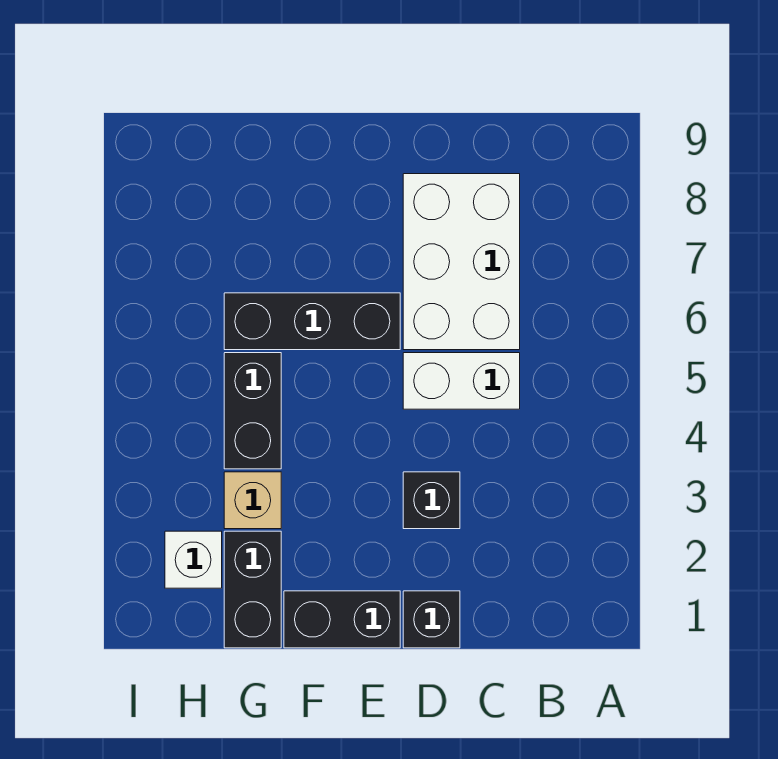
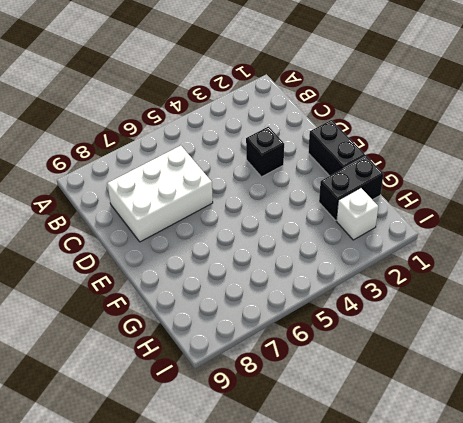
none -> white 1x2 brick [403,353,520,409]
none -> black 1x1 brick [403,591,460,648]

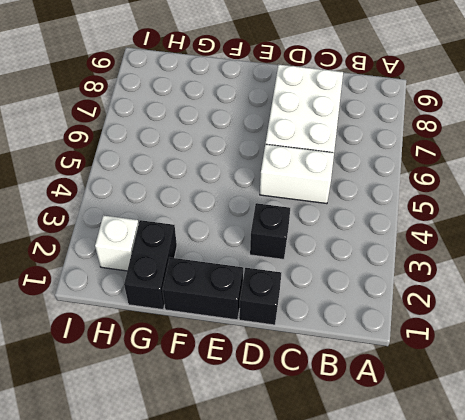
none -> black 1x3 brick [224,293,400,350]
none -> tan 1x1 brick [224,472,281,529]

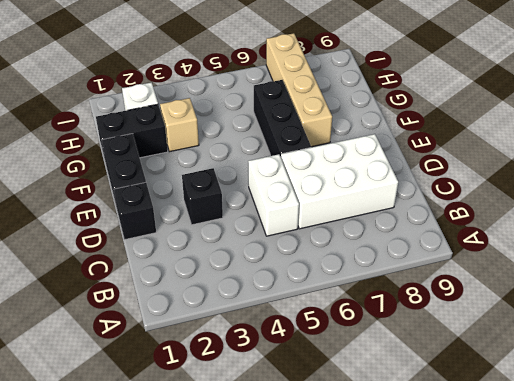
tan 1x4 brick [266,33,332,147] -> none
none -> black 1x2 brick [224,353,281,469]

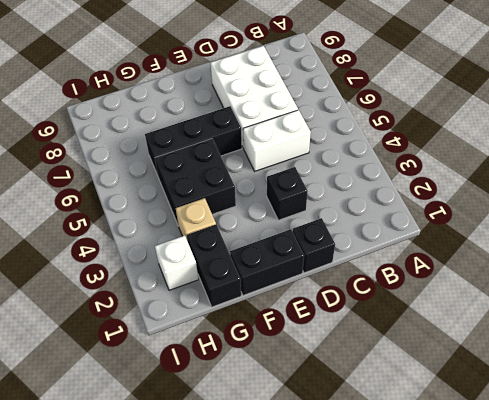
black 2x2 brick [155,139,236,224] -> black 1x2 brick [224,353,281,469]

